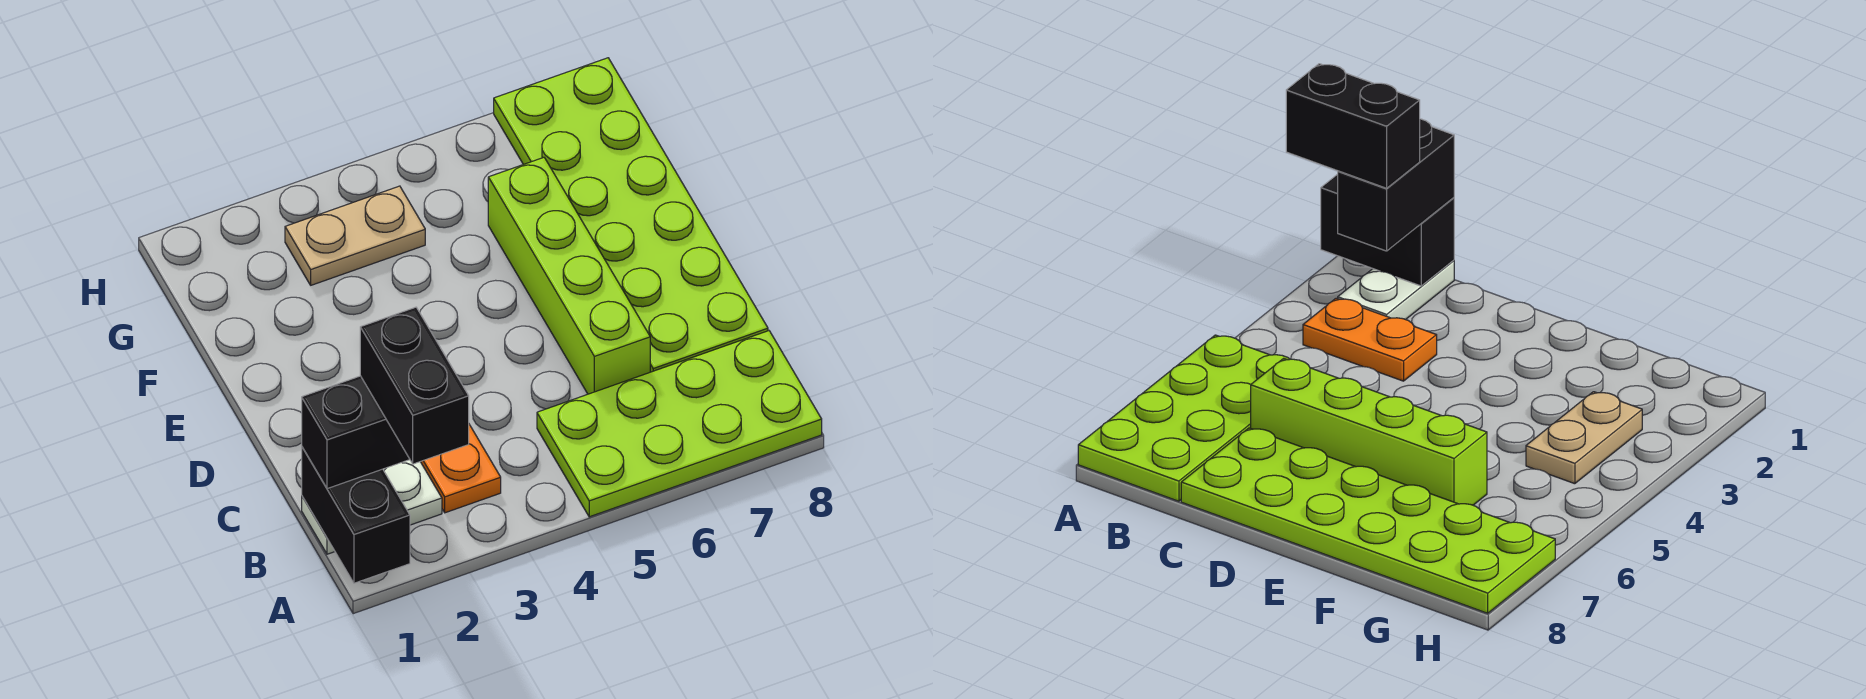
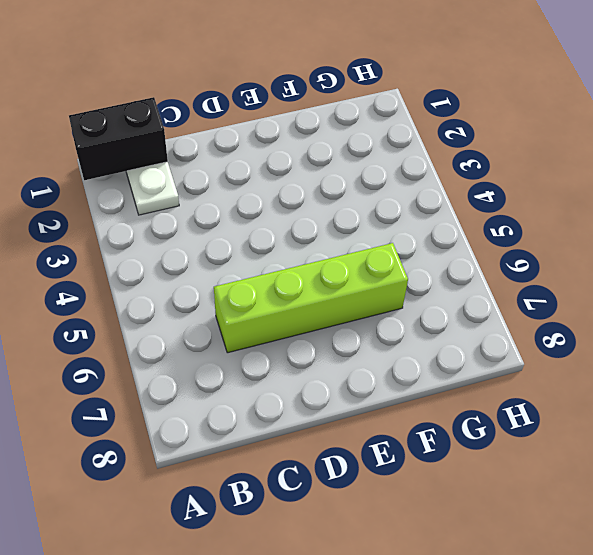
none -> lime 2x4 plate [537,331,822,517]
none -> orange 1x2 plate [421,424,501,513]

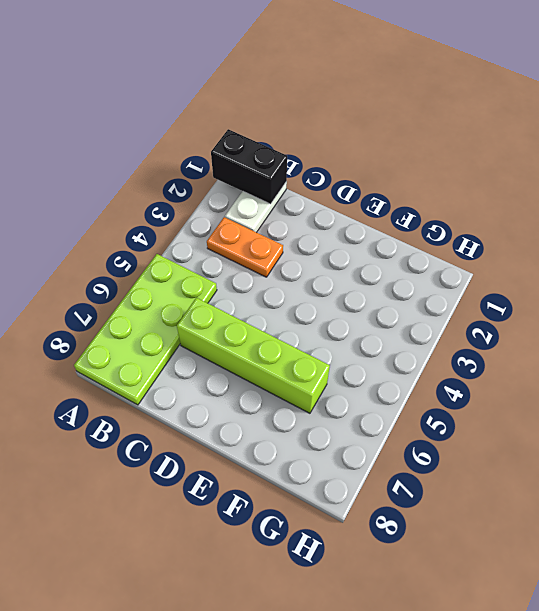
none -> lime 2x6 plate [494,58,768,372]
none -> tan 1x2 plate [285,186,425,285]

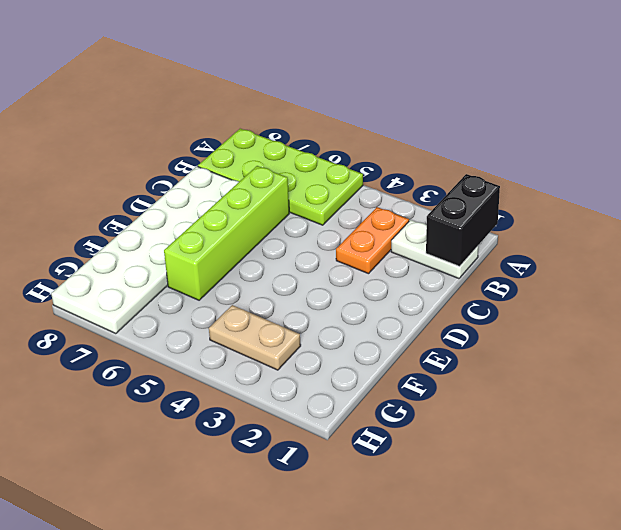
white 2x6 plate [51,167,239,334] -> lime 2x6 plate [494,58,768,372]
none -> black 1x2 brick [302,376,410,489]
none -> black 1x2 brick [360,307,469,464]

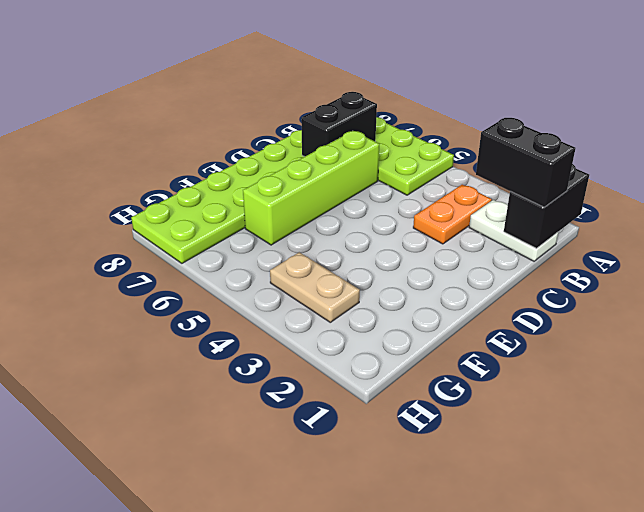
black 1x2 brick [301,92,377,157] -> black 1x2 brick moved to [360,307,469,464]

